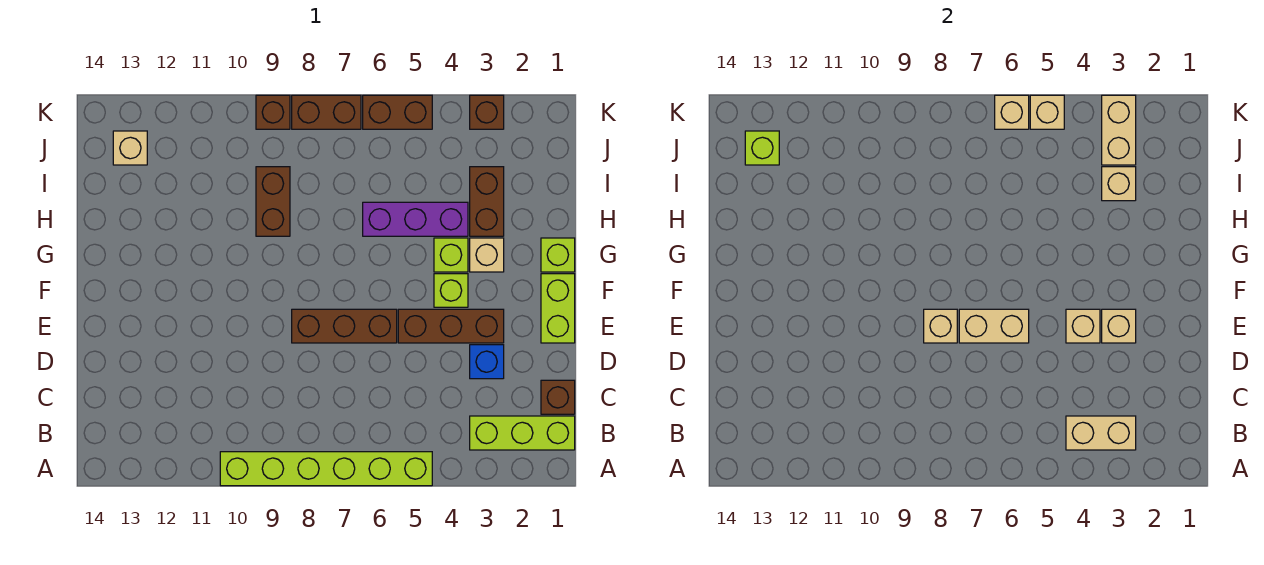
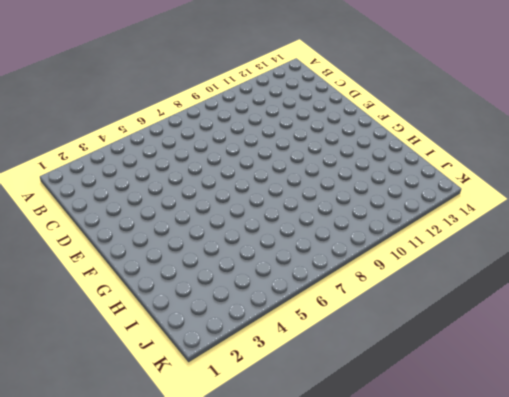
none -> lime 1x6 brick [220,452,432,486]
none -> lime 1x3 brick [470,416,575,450]
none -> brown 1x1 brick [541,380,575,414]

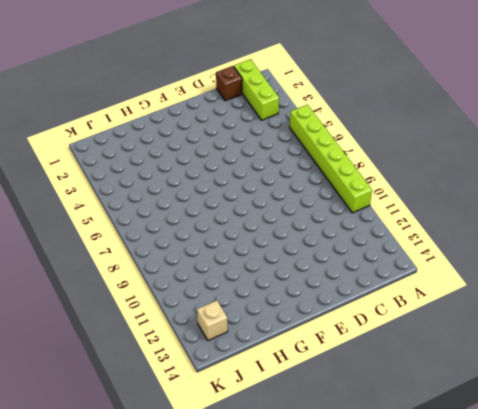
none -> blue 1x1 brick [470,345,504,379]
none -> lime 1x2 brick [541,274,575,343]
none -> brown 1x3 brick [398,309,504,343]

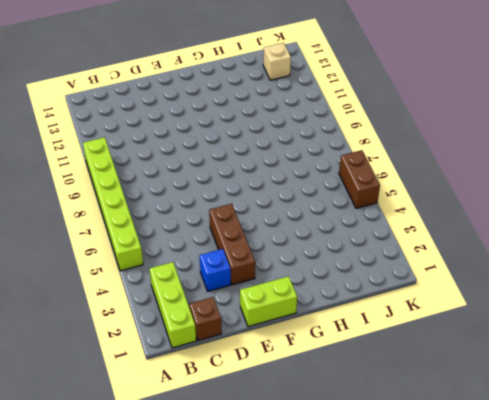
none -> brown 1x3 brick [292,309,397,343]
none -> lime 1x1 brick [434,274,468,307]
none -> lime 1x1 brick [541,238,575,272]

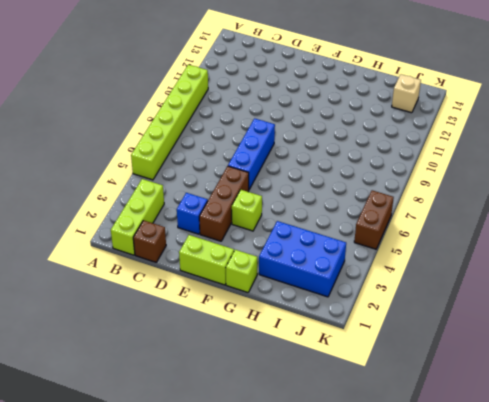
blue 1x3 brick [228,118,275,189] -> brown 1x3 brick [292,309,397,343]
blue 2x3 brick [259,221,346,297] -> brown 1x2 brick [470,167,504,236]
none -> tan 1x1 brick [470,238,504,272]
none -> lime 1x1 brick [434,238,468,272]
none -> purple 1x3 brick [363,202,468,236]

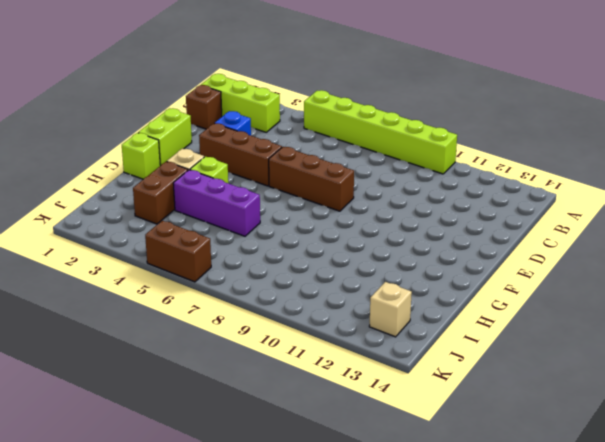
none -> lime 1x1 brick [434,274,468,307]
none -> brown 1x2 brick [256,167,290,236]
none -> brown 1x1 brick [470,95,504,129]

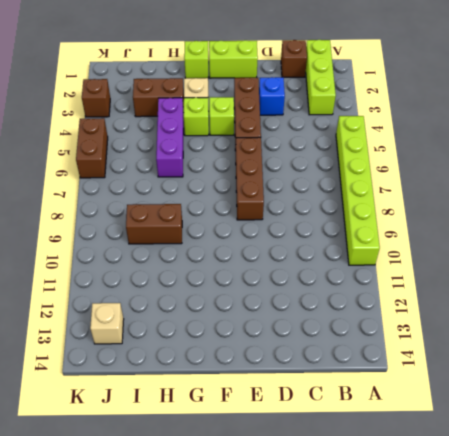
none -> brown 1x2 brick [292,95,361,129]
none -> brown 1x1 brick [256,95,290,129]
none -> tan 1x2 brick [1066,416,1136,450]

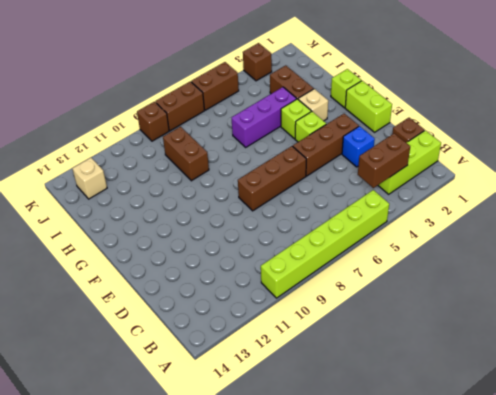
brown 1x2 brick [358,133,410,188] -> tan 1x2 brick [1066,416,1136,450]
none -> tan 1x1 brick [1102,309,1136,343]
none -> tan 1x1 brick [1066,309,1100,343]
none -> tan 1x2 brick [959,309,1029,343]

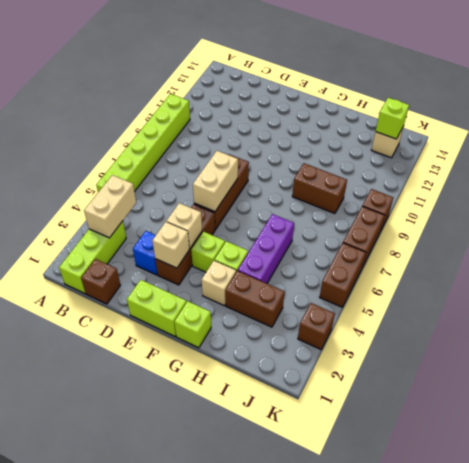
none -> tan 1x1 brick [924,309,957,343]
none -> tan 1x1 brick [1102,167,1136,201]
none -> tan 1x2 brick [1102,95,1136,165]

